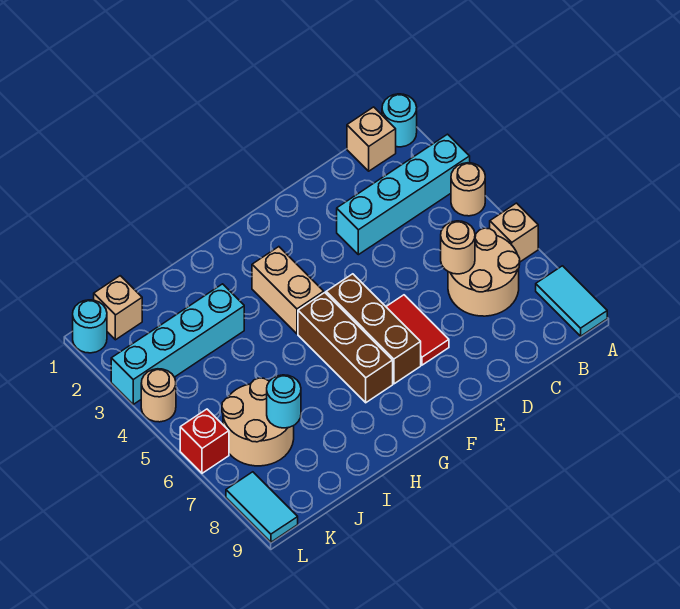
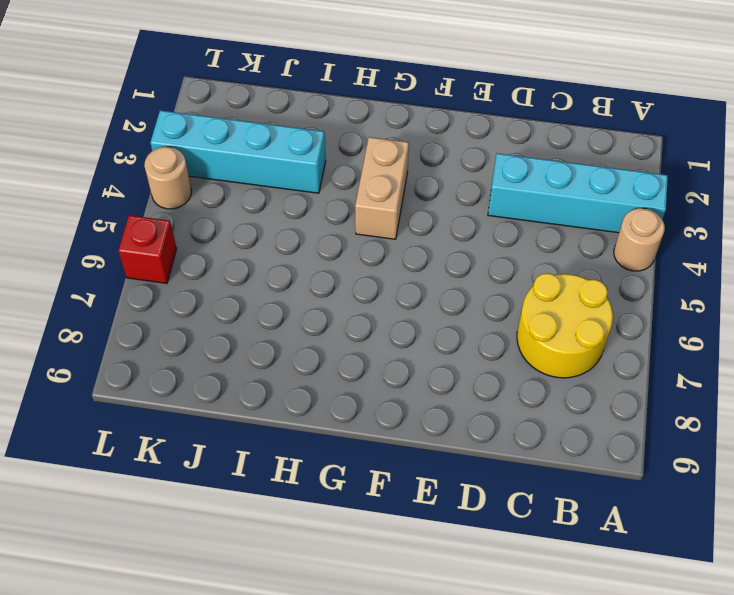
yellow 2x2 round brick [517,273,613,378] -> tan 2x2 round brick [448,228,520,316]
none -> cyan 1x1 round brick [382,94,417,147]
none -> tan 1x1 brick [490,203,538,262]
none -> cyan 1x2 tile [536,266,607,336]

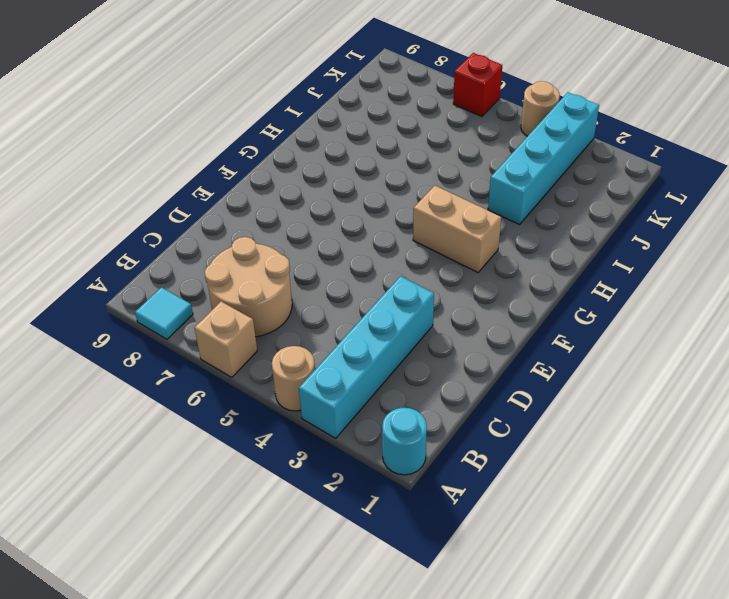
cyan 1x1 tile [135,287,193,339] -> cyan 1x2 tile [536,266,607,336]
none -> tan 1x1 brick [347,107,396,171]
none -> red 1x2 tile [386,295,449,365]
none -> brown 1x3 brick [326,274,421,384]

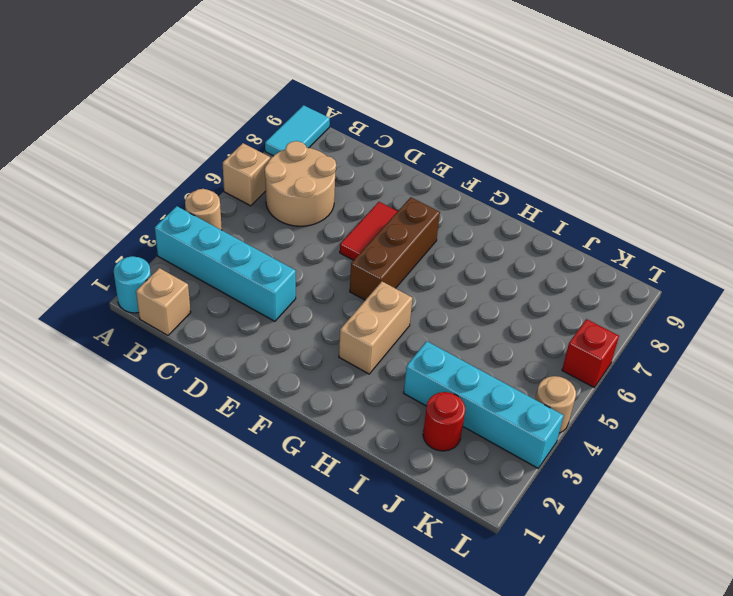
red 1x1 round brick [423,392,465,451] -> none
none -> brown 1x3 brick [298,293,393,403]
none -> tan 2x2 round brick [222,378,294,466]
none -> tan 1x1 brick [94,276,142,340]

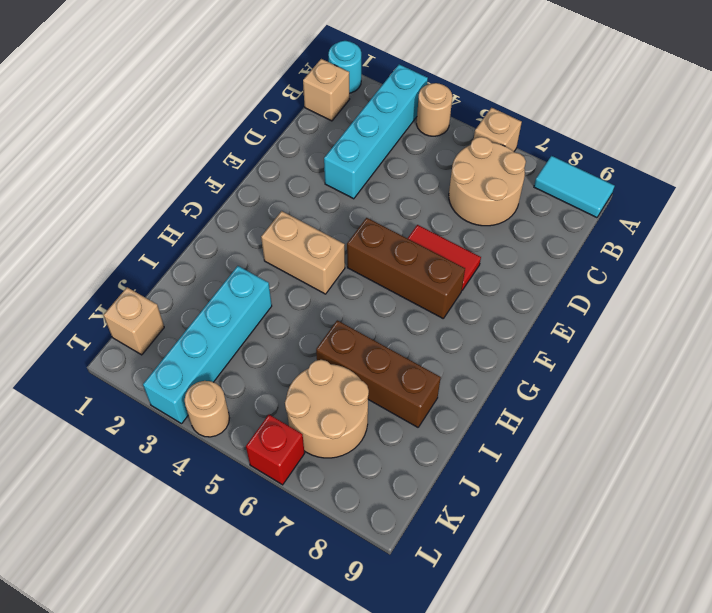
brown 1x3 brick [316,320,441,427] -> brown 1x3 brick moved to [298,293,393,403]
none -> cyan 1x1 round brick [73,300,107,353]
none -> cyan 1x2 tile [226,472,298,542]
none -> tan 1x1 round brick [441,221,475,274]

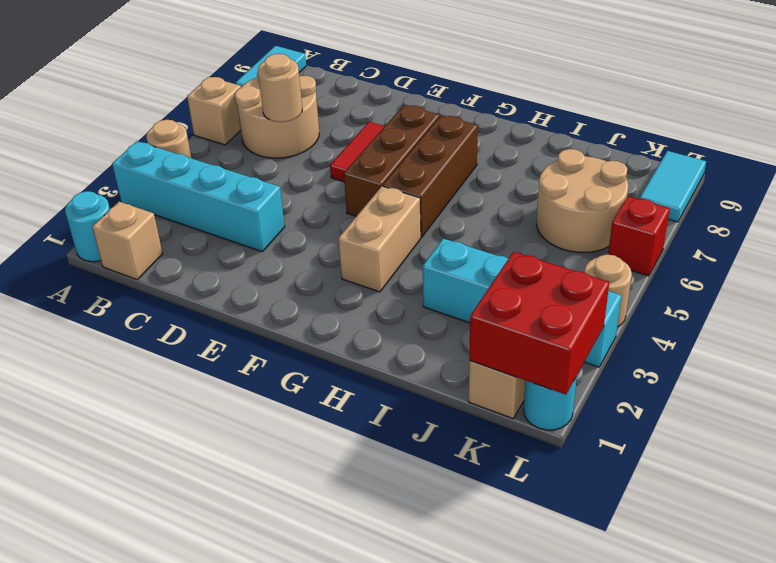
red 2x2 brick [469,252,609,395] -> none
none -> cyan 1x1 round brick [267,375,301,428]

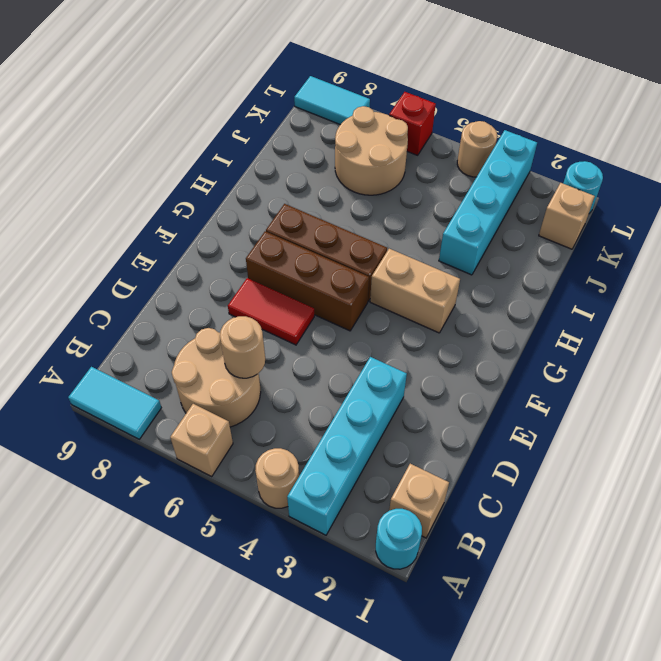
none -> cyan 1x1 round brick [267,375,301,428]

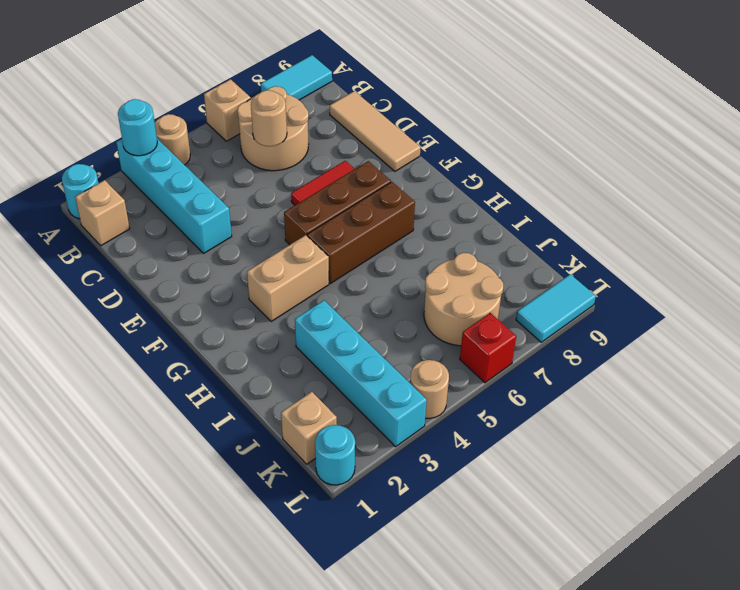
cyan 1x1 round brick [118,99,157,156] -> cyan 1x1 round brick moved to [267,375,301,428]
tan 1x3 tile [330,91,421,171] -> none

